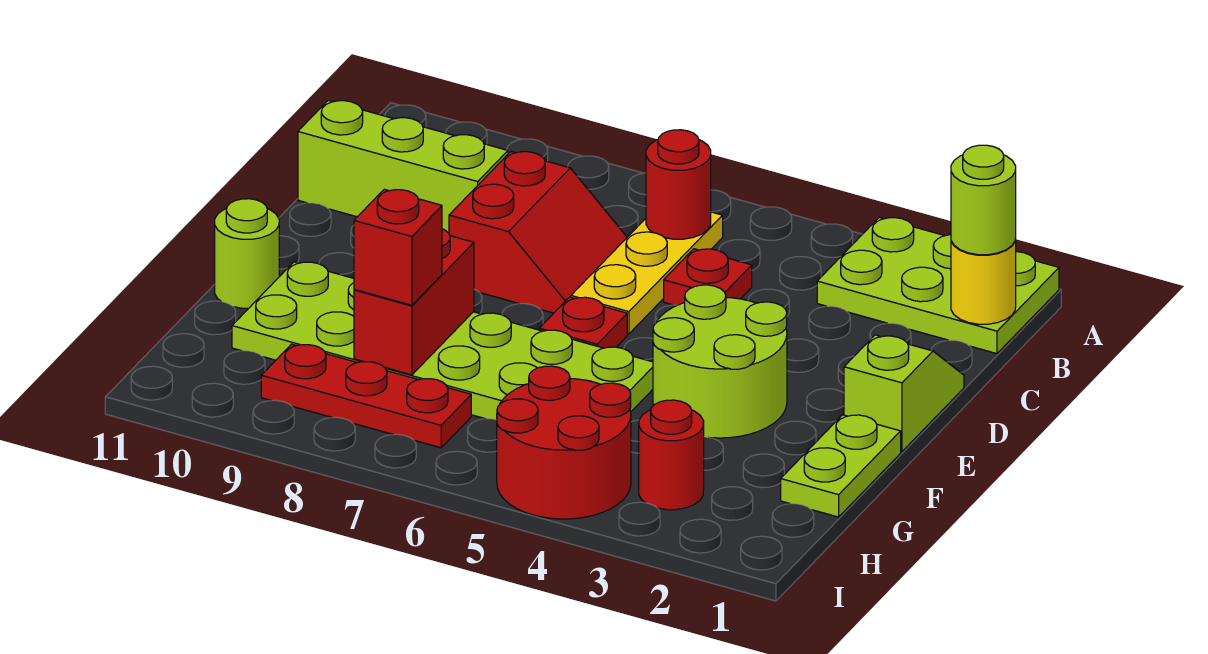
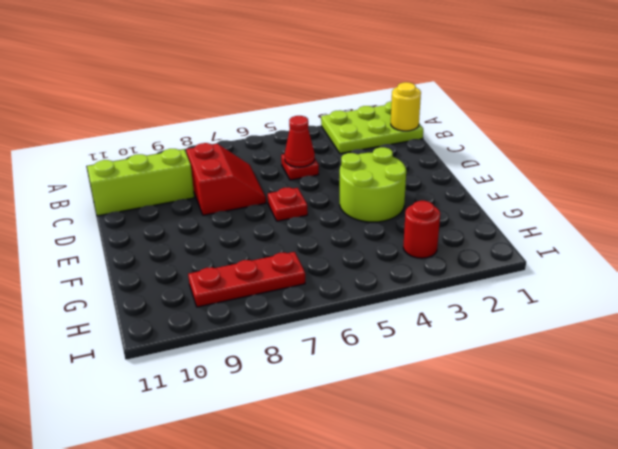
red 1x1 cone [285,116,315,167] -> none
none -> yellow 1x3 plate [571,212,723,334]
none -> lime 1x2 slope [844,335,964,452]
none -> lime 1x2 plate [781,415,901,517]

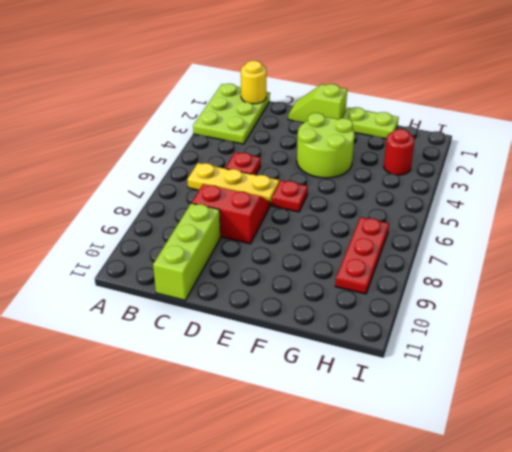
none -> lime 2x6 plate [232,262,653,420]
none -> lime 1x1 round brick [215,199,279,308]
none -> red 2x2 round brick [497,366,631,519]

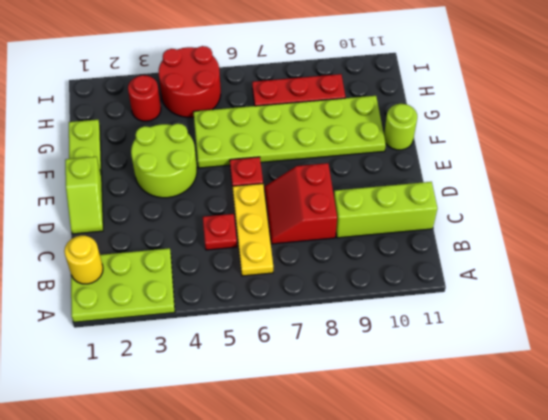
none -> red 1x1 round brick [646,130,711,239]
none -> red 1x2 brick [354,229,474,375]
none -> lime 1x1 round brick [951,145,1016,255]

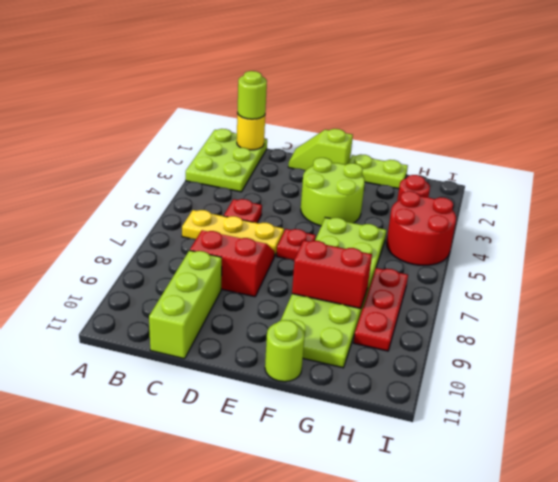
none -> red 1x1 round brick [646,130,711,239]
none -> red 1x1 brick [354,189,442,305]

